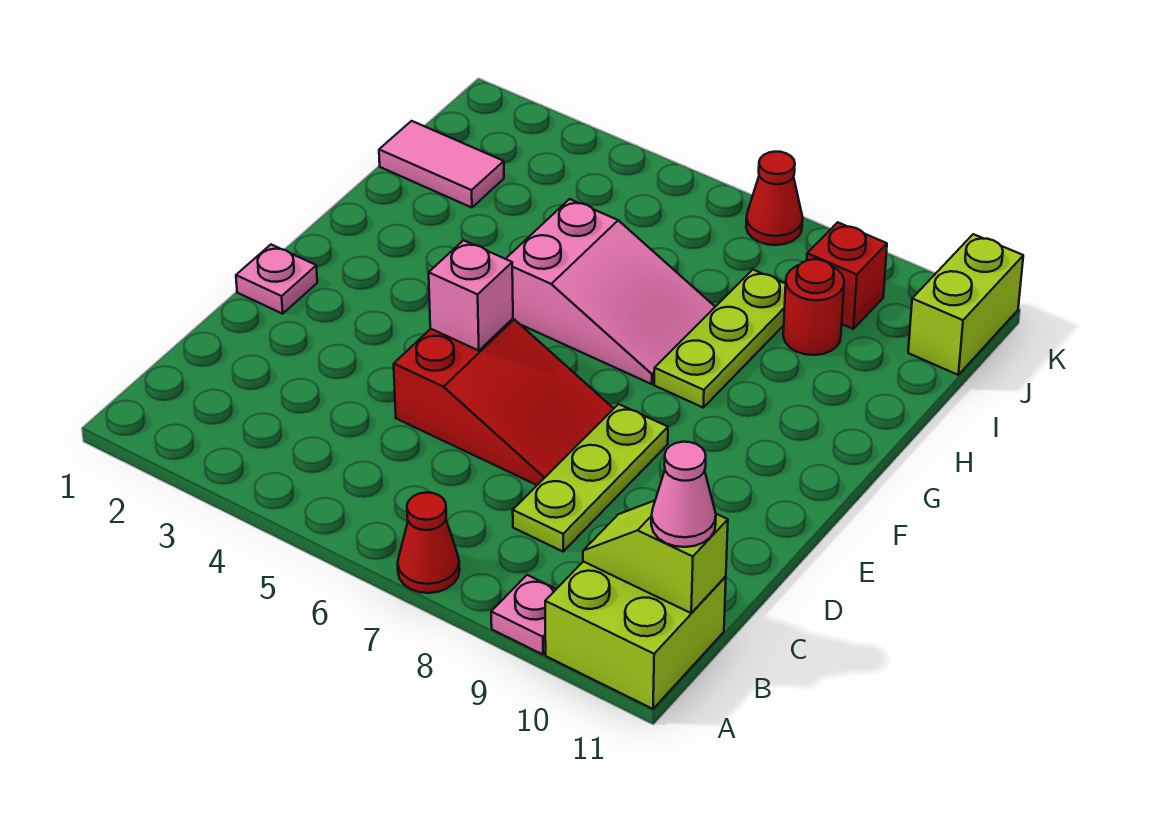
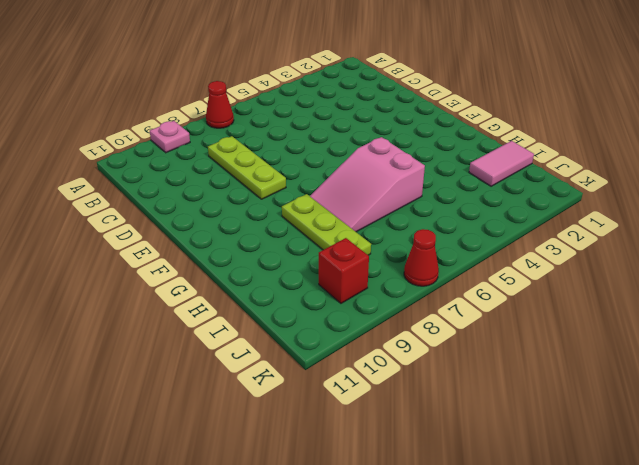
none -> lime 2x2 brick [545,562,726,709]
none -> red 2x3 slope [394,319,614,485]
none -> pink 1x1 plate [236,245,317,314]

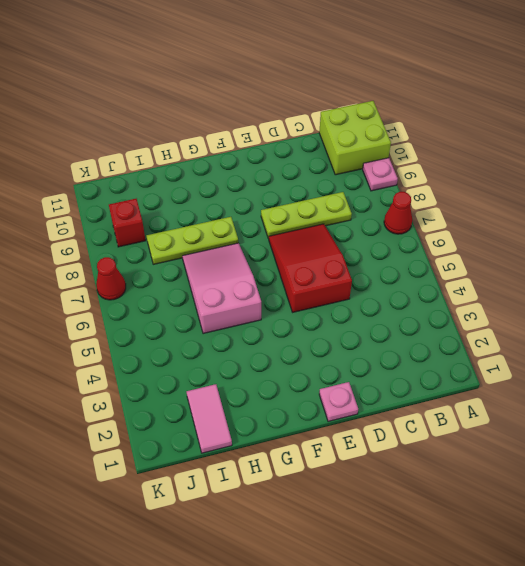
none -> red 1x1 round brick [783,259,844,355]
none -> lime 1x2 brick [908,234,1023,375]
none -> lime 1x2 slope [583,501,728,613]

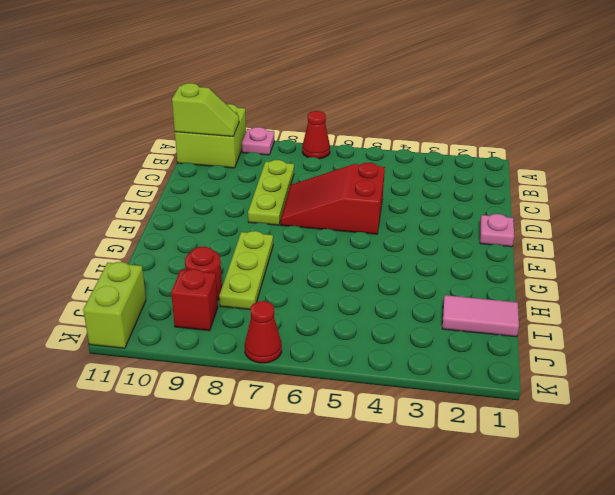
none -> pink 2x3 slope [506,199,715,384]
none -> pink 1x1 brick [429,240,513,351]
none -> pink 1x1 cone [651,442,716,547]

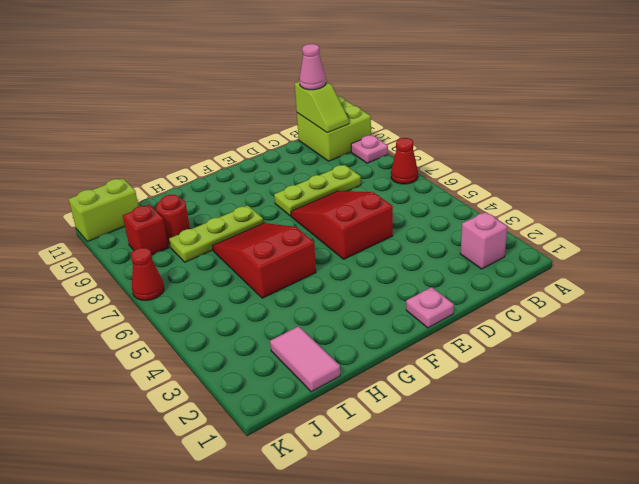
pink 1x1 brick [460,212,507,269] -> pink 1x1 brick moved to [429,240,513,351]
red 2x3 slope [212,223,316,298] -> pink 2x3 slope [506,199,715,384]

